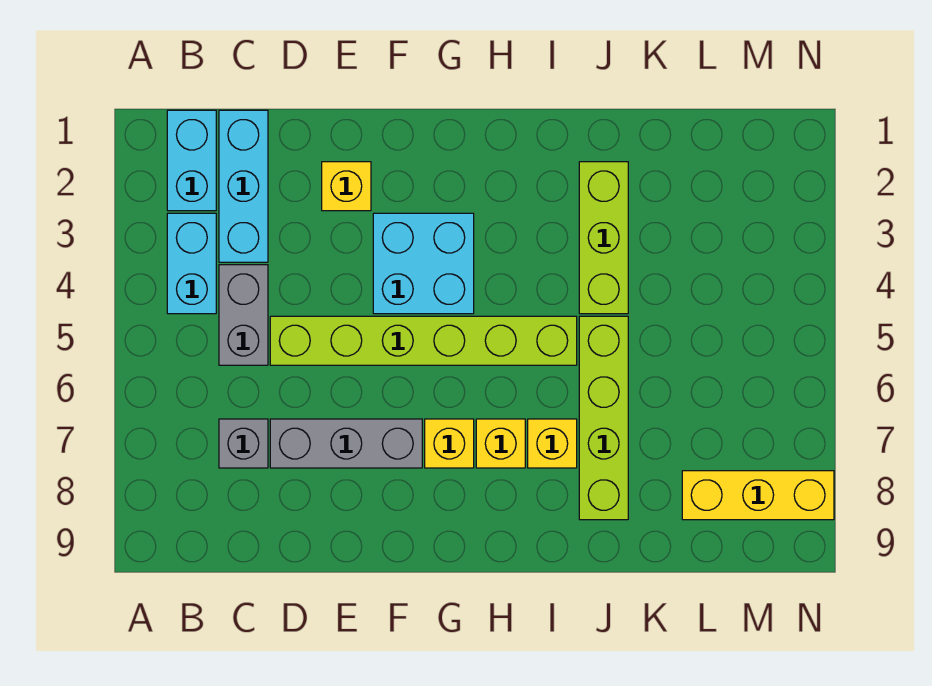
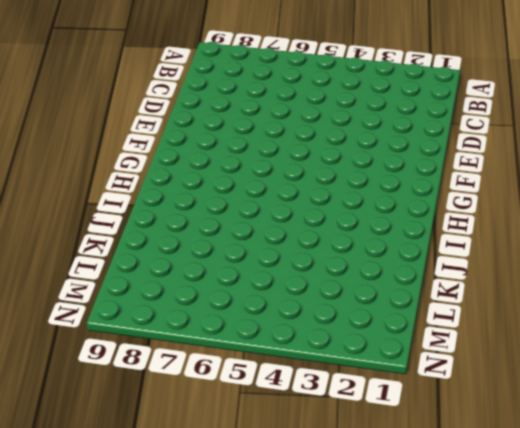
none -> cyan 1x2 brick [167,110,216,211]
none -> cyan 1x2 brick [167,213,216,314]
none -> cyan 1x3 brick [219,110,268,262]

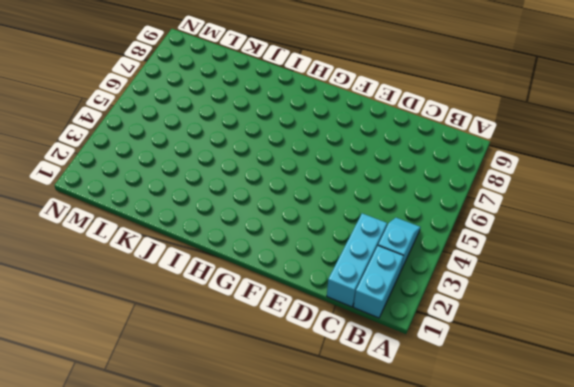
cyan 1x2 slope [378,218,421,272] -> cyan 1x2 brick [167,213,216,314]
none -> grey 1x2 brick [219,265,268,365]
none -> grey 1x1 brick [219,419,268,468]
none -> lime 1x6 brick [270,316,577,365]

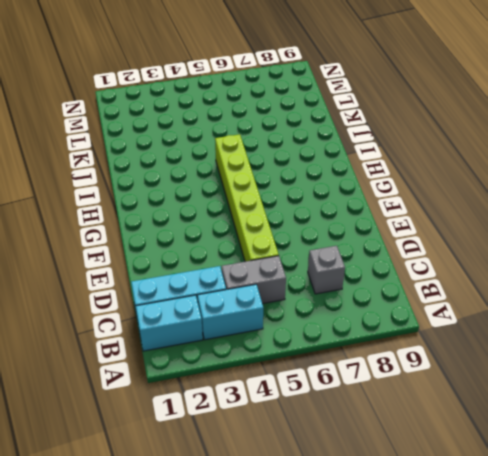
none -> grey 1x3 brick [270,419,422,468]
none -> yellow 1x1 brick [322,162,371,211]
none -> cyan 2x2 brick [373,213,474,314]

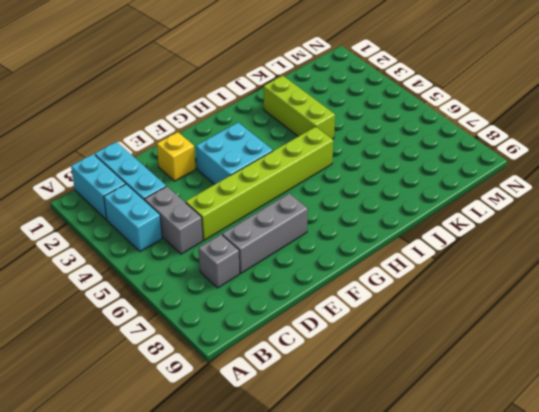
none -> yellow 1x1 brick [425,419,474,468]
none -> yellow 1x1 brick [476,419,525,468]
none -> yellow 1x1 brick [528,419,577,468]

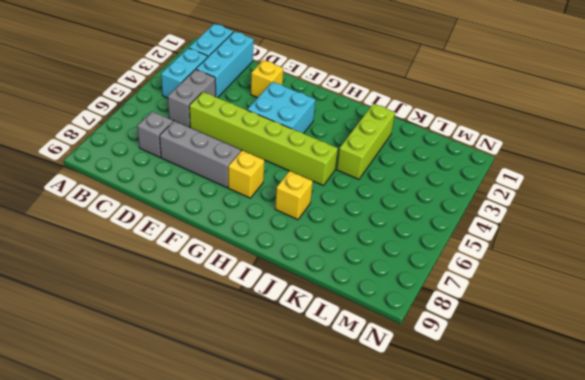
none -> yellow 1x1 brick [476,419,525,468]
none -> lime 1x4 brick [579,316,628,520]
none -> yellow 1x3 brick [682,471,834,520]

